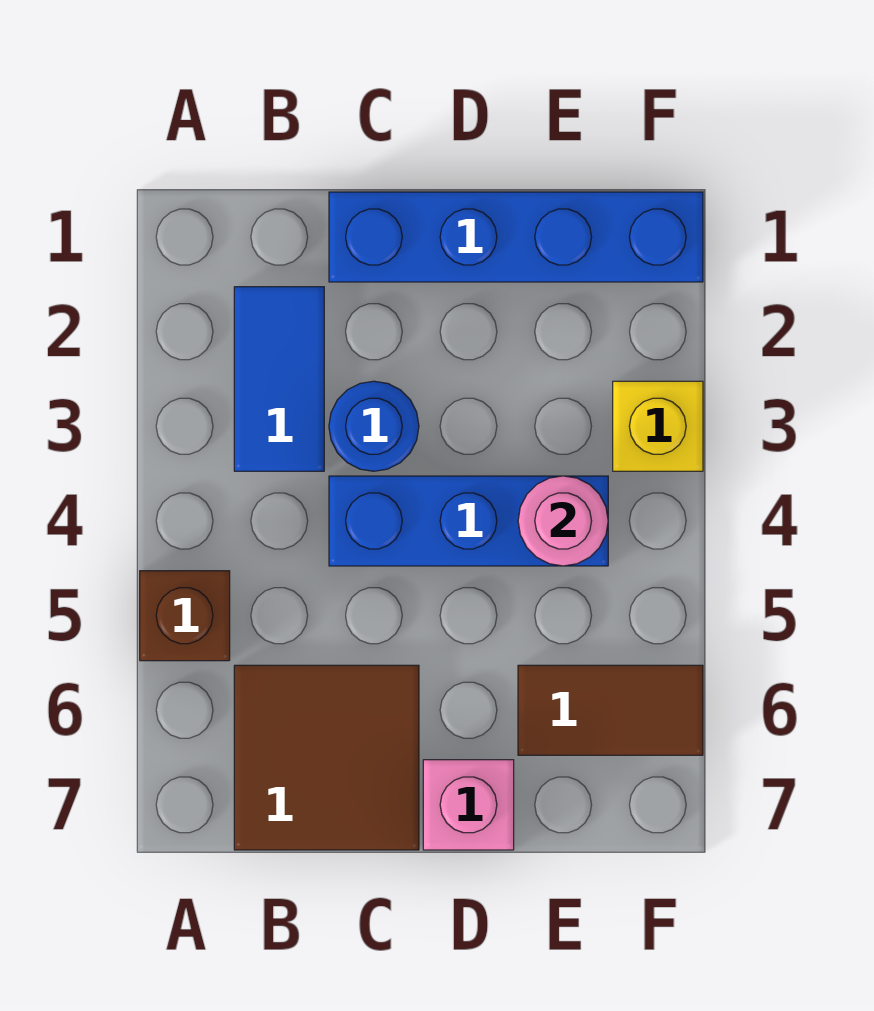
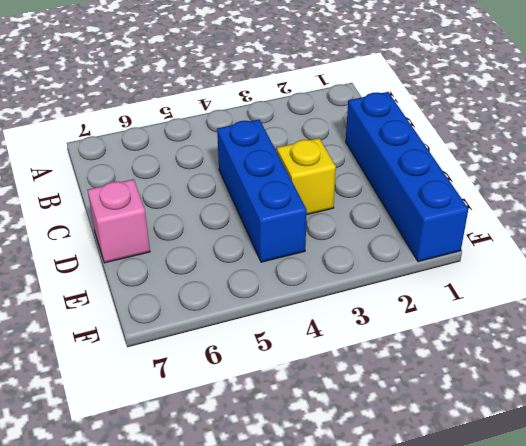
yellow 1x1 brick [277,138,336,215] -> yellow 1x1 brick moved to [613,381,703,471]
none -> brown 1x1 brick [140,571,230,661]
none -> blue 1x2 tile [234,287,324,471]

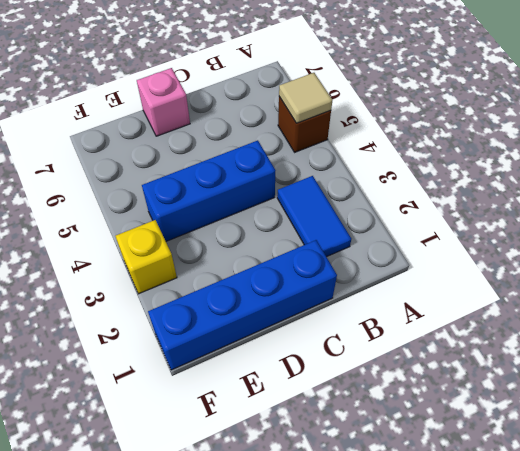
tan 1x1 tile [279,73,332,123] -> none
none -> brown 2x2 tile [234,665,419,850]
none -> blue 1x1 round brick [329,381,419,471]

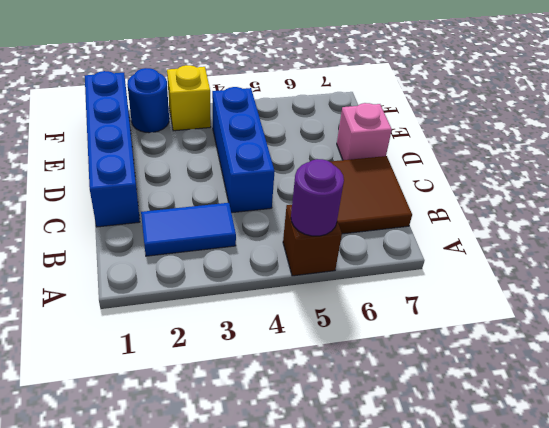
purple 1x1 round brick [291,159,344,236] -> none
blue 1x1 round brick [127,68,169,133] -> blue 1x1 round brick moved to [329,381,419,471]
none -> brown 1x2 tile [518,665,703,755]
none -> pink 1x1 round brick [518,476,608,566]

